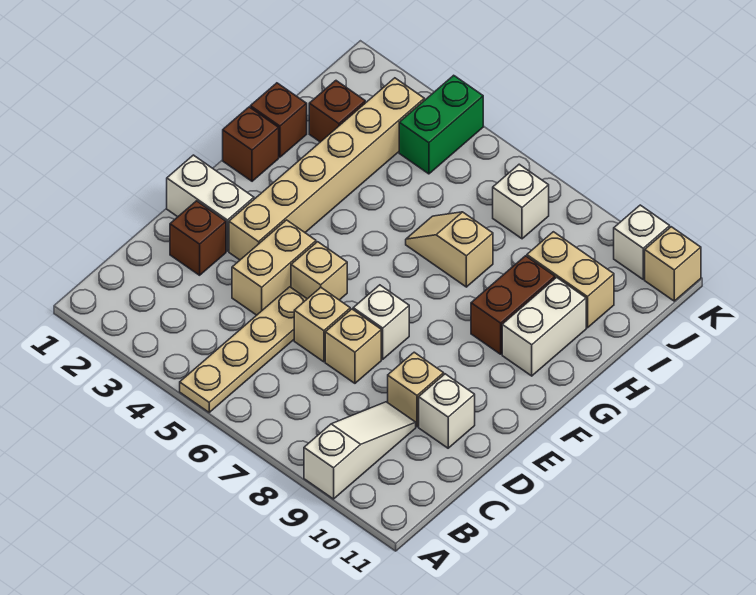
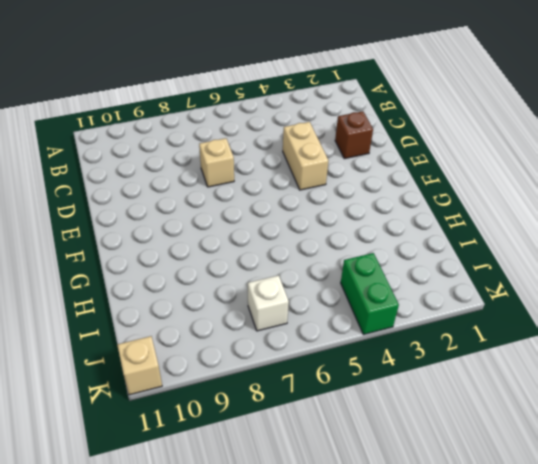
none -> tan 1x4 plate [180,287,307,412]
none -> white 1x3 slope [304,402,416,499]
none -> tan 1x1 brick [294,288,350,362]

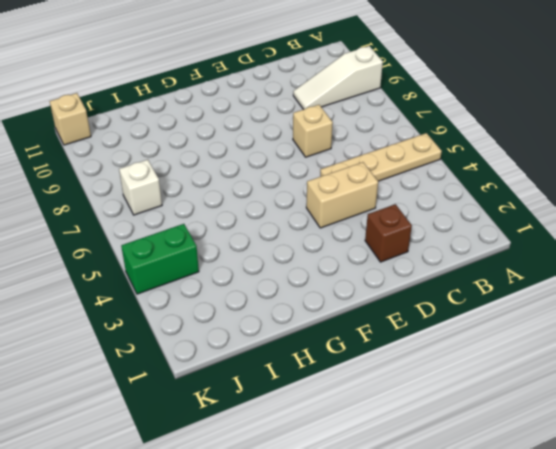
none -> tan 1x1 brick [294,288,350,362]
none -> tan 1x1 brick [388,352,444,427]
none -> white 1x1 brick [419,374,475,448]

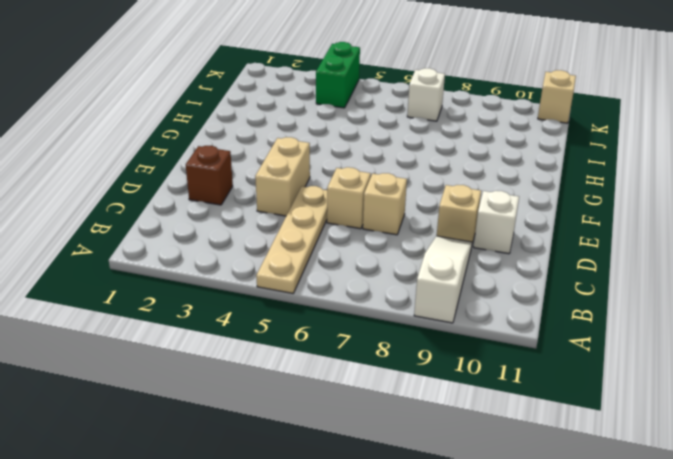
none -> white 1x2 brick [167,155,254,251]
none -> tan 1x6 brick [229,78,424,260]
none -> tan 1x1 brick [291,242,347,300]

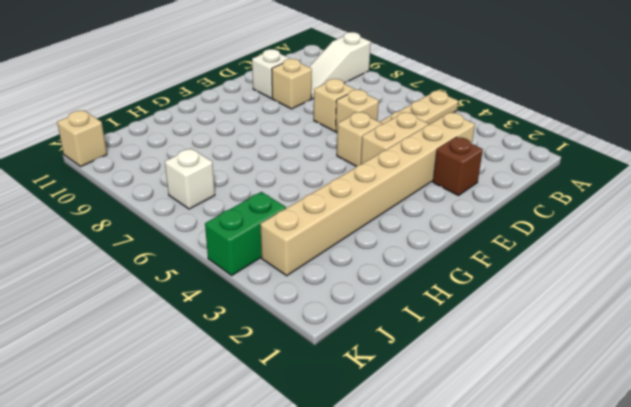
tan 1x8 brick [260,113,475,276] -> tan 1x6 brick [229,78,424,260]
none -> white 1x2 brick [167,155,254,251]
none -> white 1x1 brick [353,285,409,359]
none -> brown 1x1 brick [223,107,279,181]

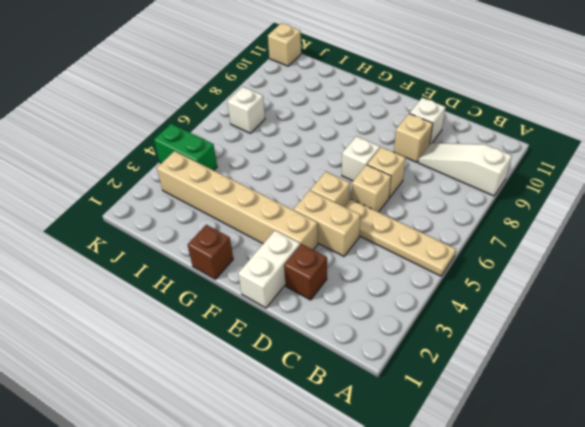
none -> brown 1x2 brick [471,256,555,354]
none -> white 1x2 brick [502,277,586,376]
none -> brown 1x1 brick [250,83,307,157]

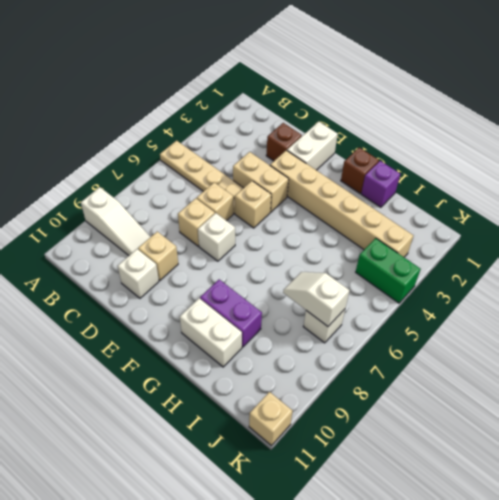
purple 1x2 brick [200,280,262,347] -> brown 1x2 brick [471,256,555,354]
purple 1x1 brick [361,161,400,207] -> brown 1x1 brick [250,83,307,157]
white 1x2 slope [283,272,350,326] -> none
none -> tan 1x2 slope [406,212,493,287]
none -> brown 1x1 brick [309,81,365,142]
none -> tan 1x2 brick [527,232,614,328]

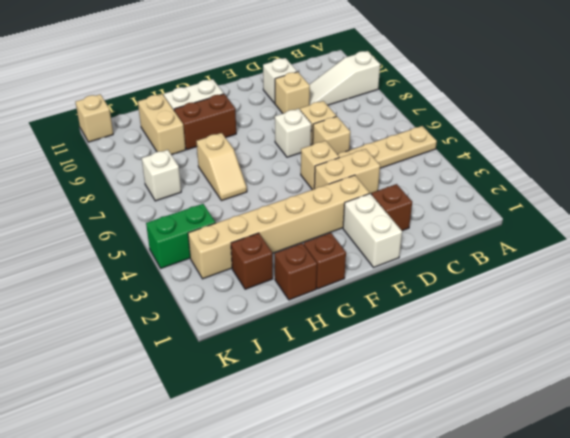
none -> white 1x1 brick [614,205,670,279]

